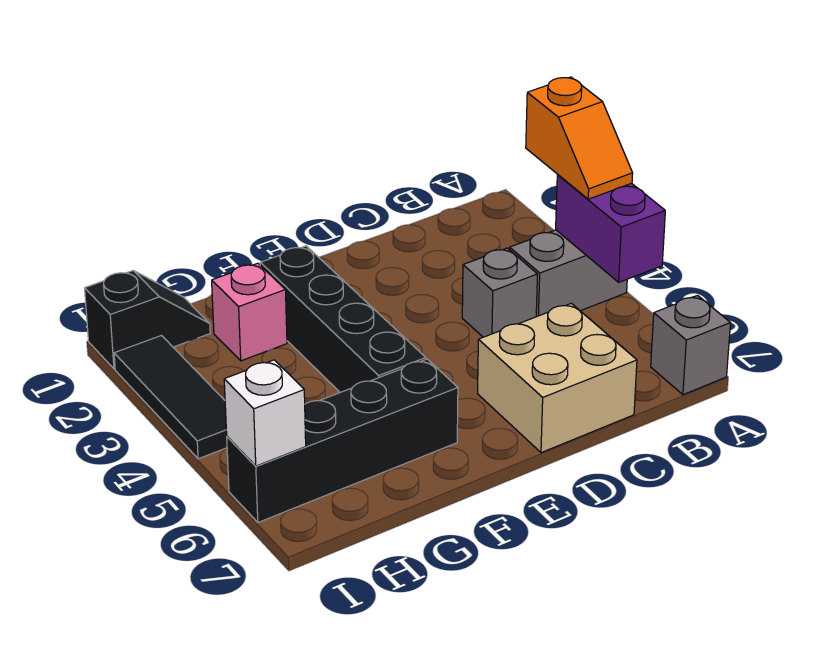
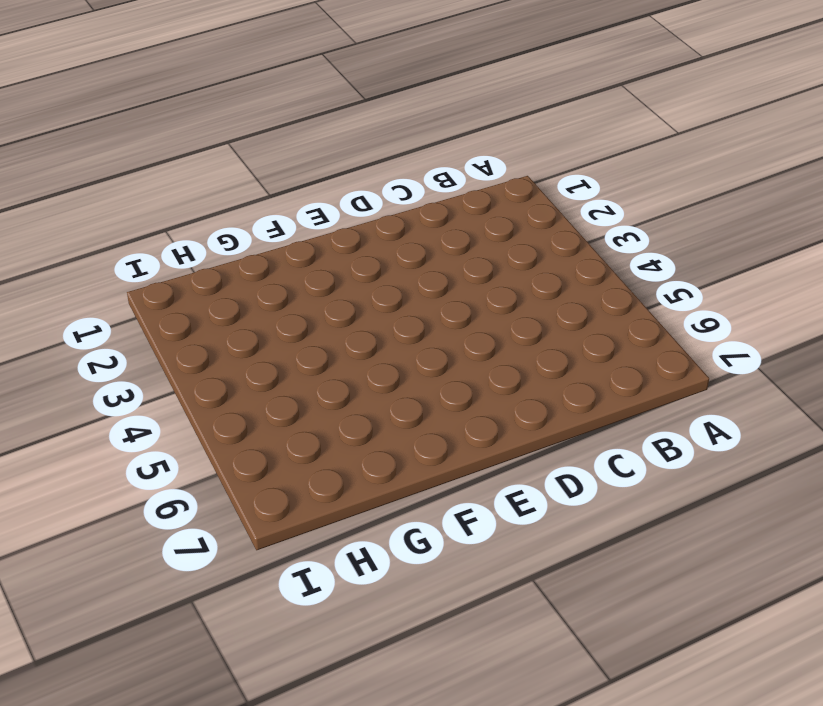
none -> grey 1x2 brick [510,230,627,317]
none -> grey 1x1 brick [651,296,730,395]
none -> grey 1x1 brick [462,248,537,337]

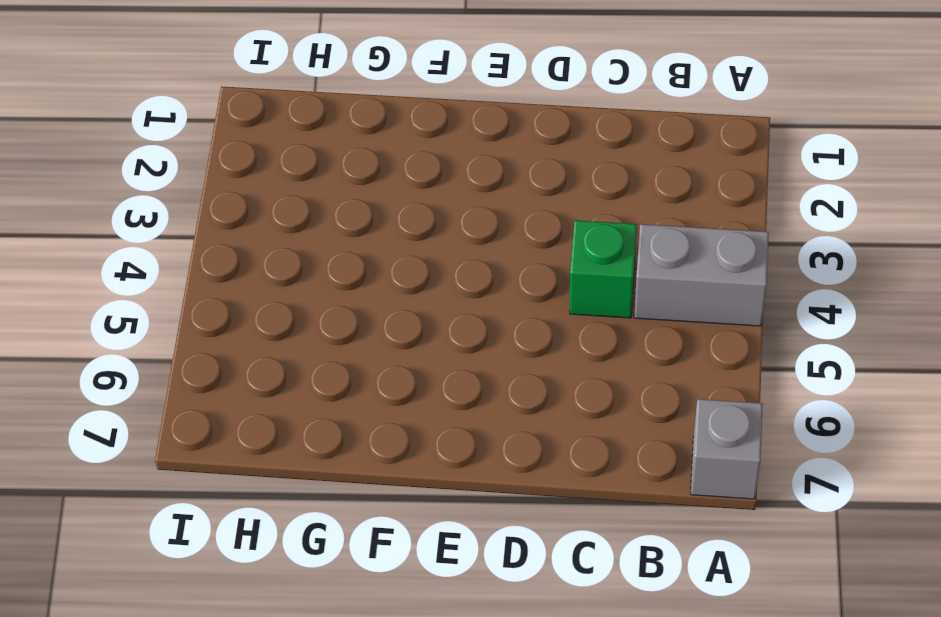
green 1x1 brick [570,220,637,318] -> grey 1x1 brick [462,248,537,337]
none -> tan 2x2 brick [478,303,637,453]
none -> black 1x4 brick [260,246,426,392]
none -> black 1x4 brick [227,359,458,522]

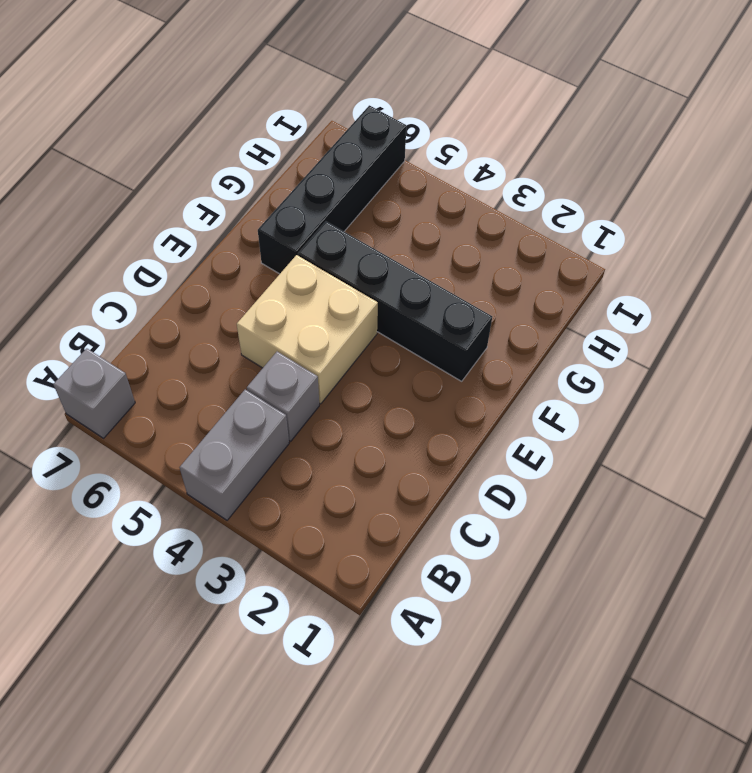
tan 2x2 brick [237,255,378,404] -> tan 2x2 brick moved to [478,303,637,453]
none -> pink 1x1 brick [212,263,287,361]
none -> black 1x2 slope [85,271,210,369]
none -> black 1x3 tile [114,336,227,459]

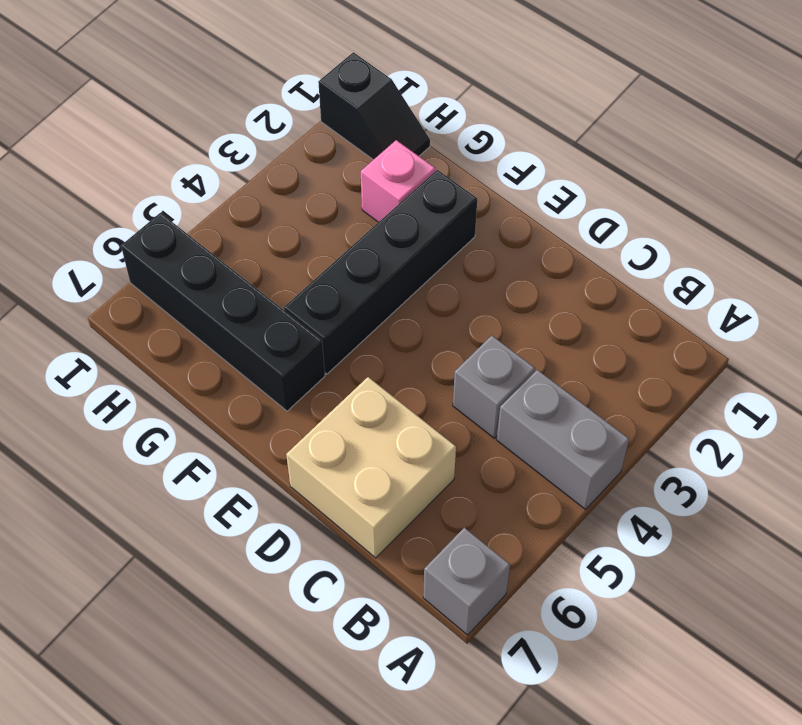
none -> black 1x3 tile [114,336,227,459]
none -> purple 1x2 brick [556,175,665,282]
none -> white 1x1 brick [224,360,306,466]

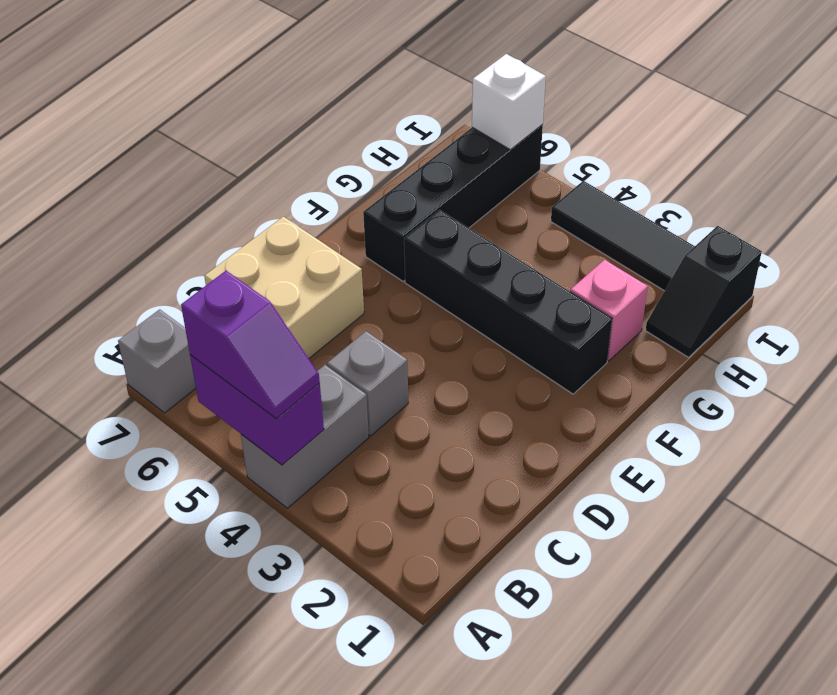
purple 1x2 slope [181,271,320,418] -> orange 1x2 slope [526,77,633,199]

